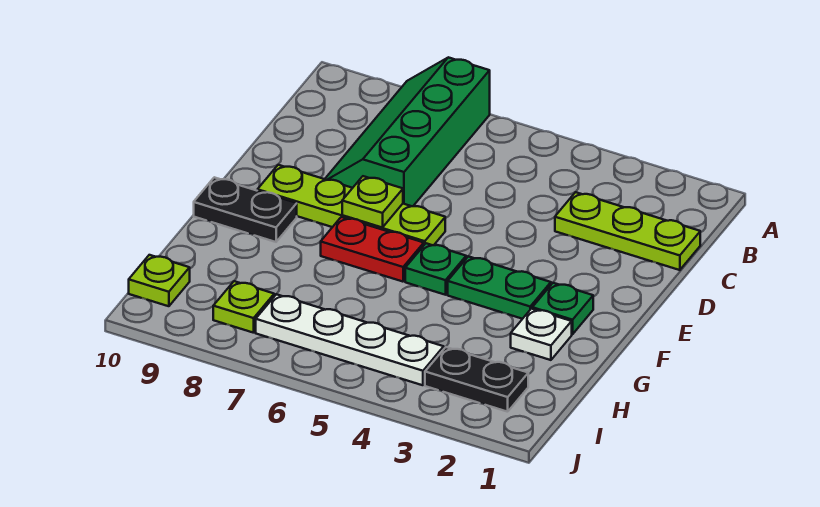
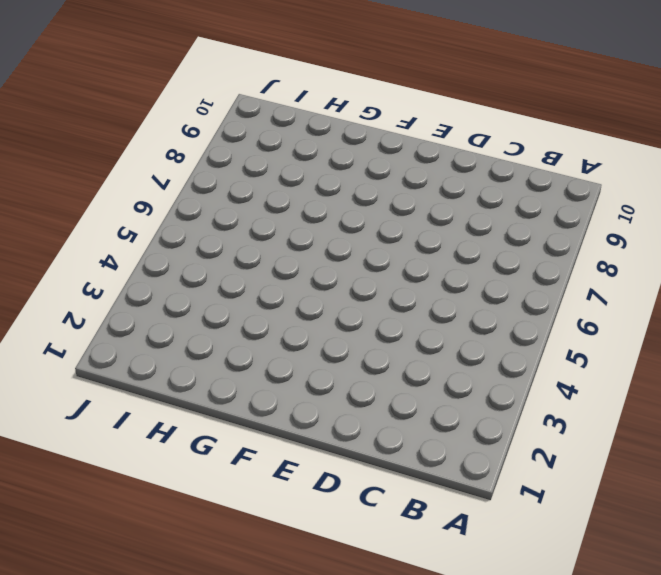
none -> green 2x4 slope [325,57,490,206]
none -> lime 1x3 plate [555,192,700,270]
none -> lime 1x4 plate [257,165,445,245]

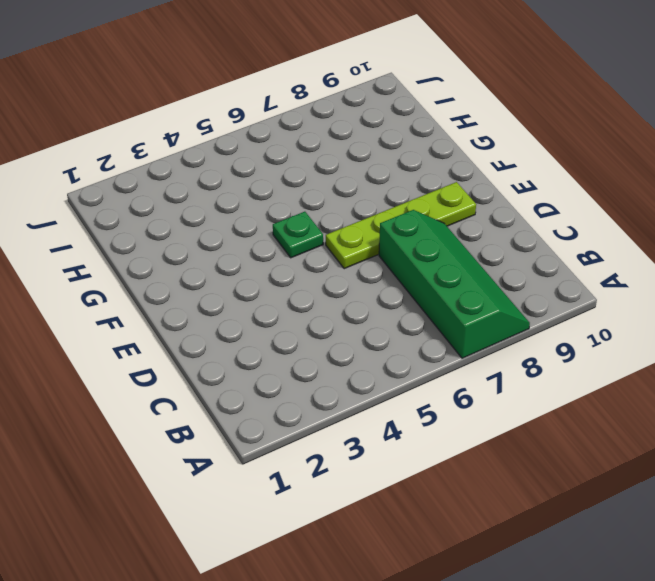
none -> lime 1x3 plate [555,192,700,270]
none -> green 1x1 plate [532,283,593,334]
none -> green 1x2 plate [448,256,551,319]

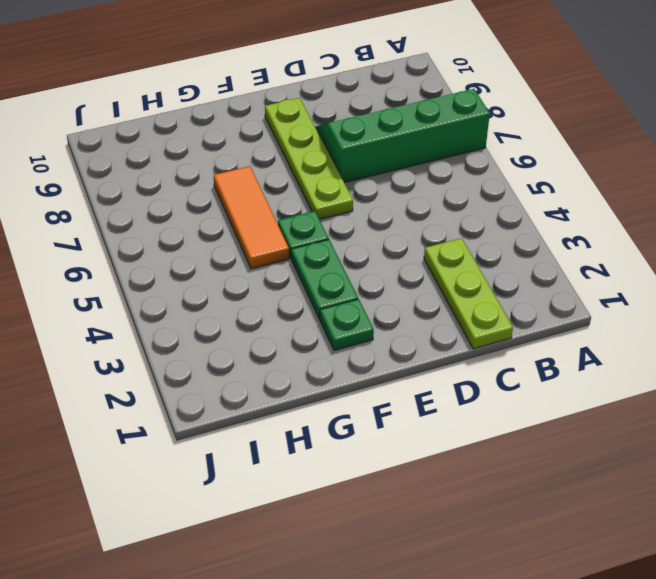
orange 1x3 tile [214,166,289,269] -> none
none -> red 1x2 plate [321,217,424,282]
none -> black 1x2 plate [194,177,297,242]
none -> white 1x1 plate [511,309,572,360]

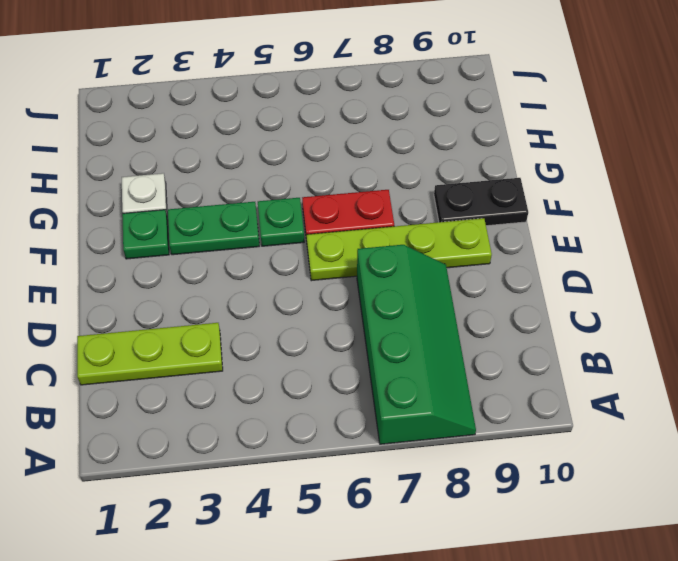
none -> black 1x2 plate [425,347,528,412]
none -> white 1x4 plate [256,294,444,385]
none -> lime 1x1 plate [213,281,274,333]

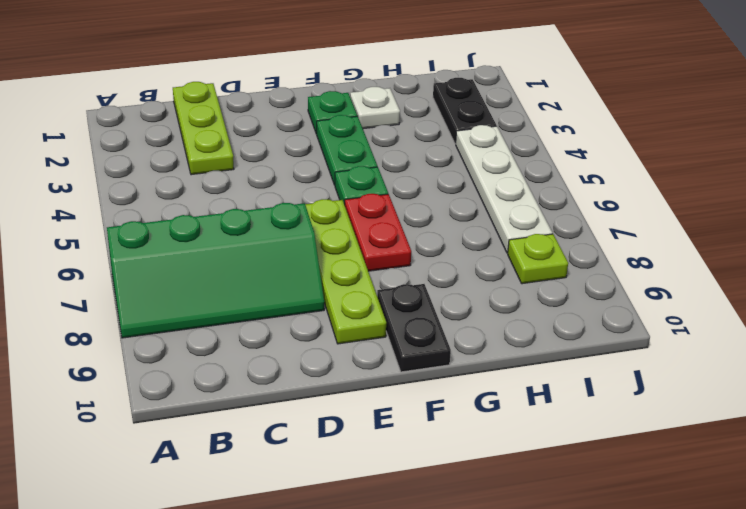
none -> lime 1x1 plate [129,255,190,306]
none -> lime 1x1 plate [342,176,403,228]

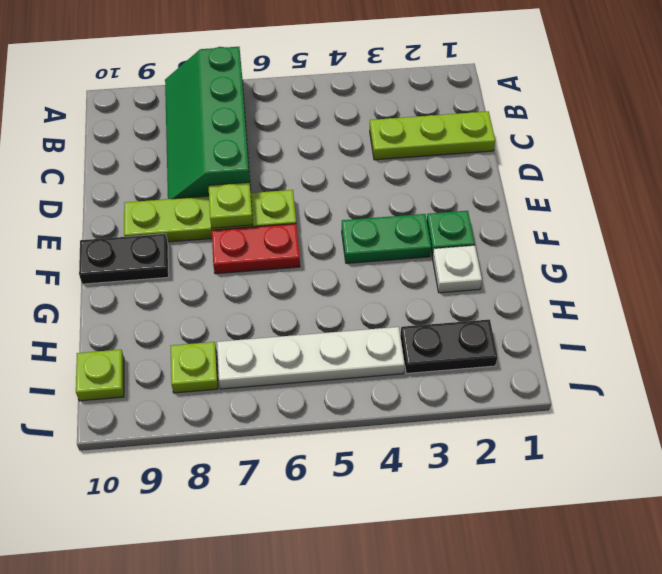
none -> green 1x1 plate [405,243,466,295]

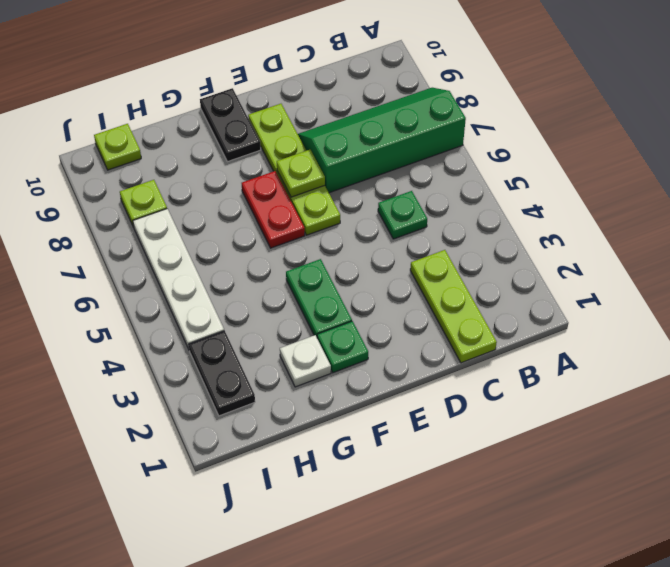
green 1x1 plate [378,191,427,239] -> green 1x1 plate moved to [405,243,466,295]

